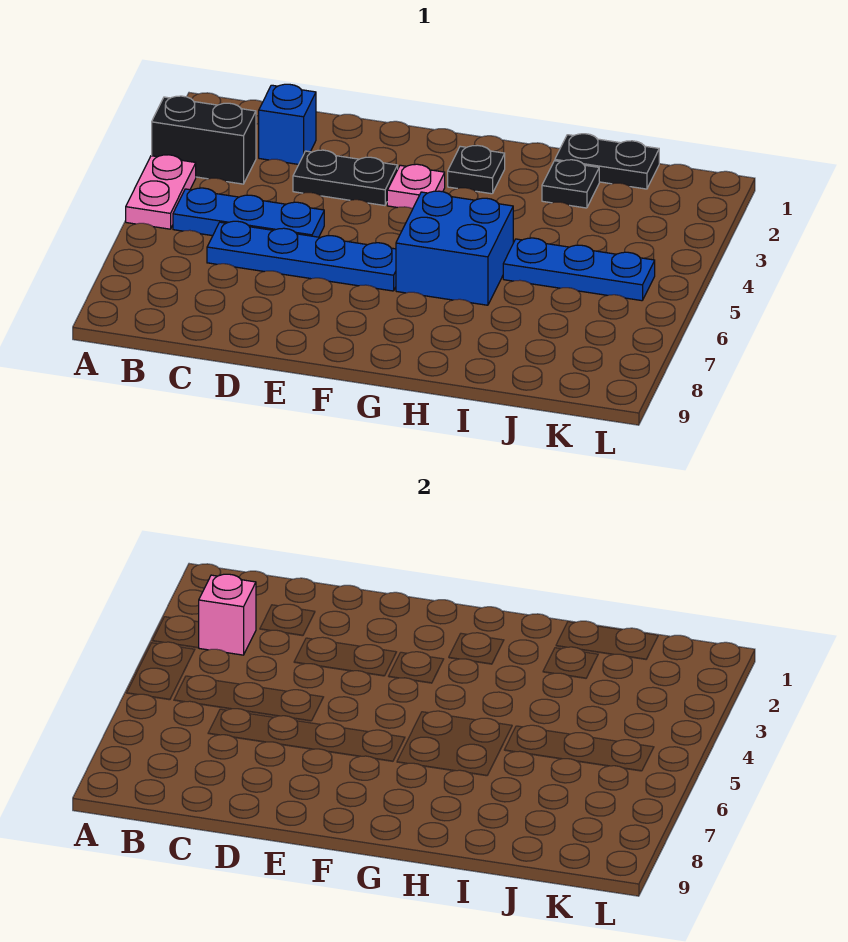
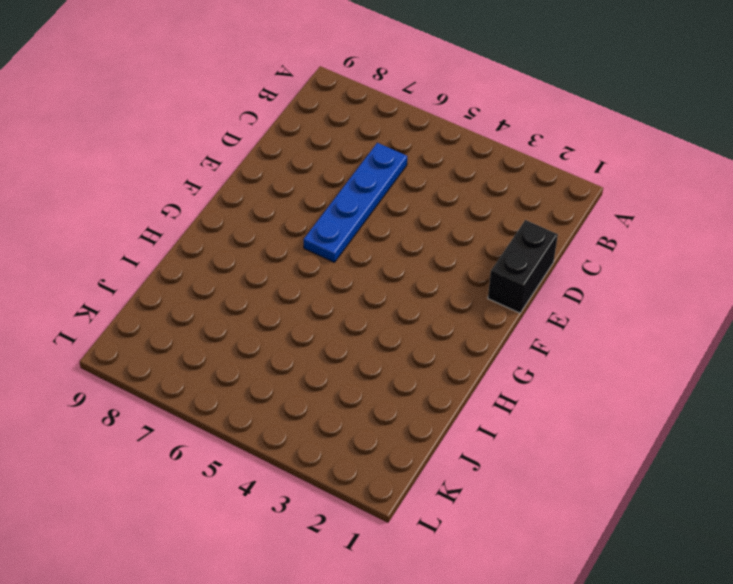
black 1x2 brick [488,220,558,313] -> black 1x2 brick moved to [152,96,256,184]
none -> pink 1x2 plate [126,155,196,229]
none -> blue 1x3 plate [173,188,324,237]
none -> blue 1x1 brick [259,84,316,164]

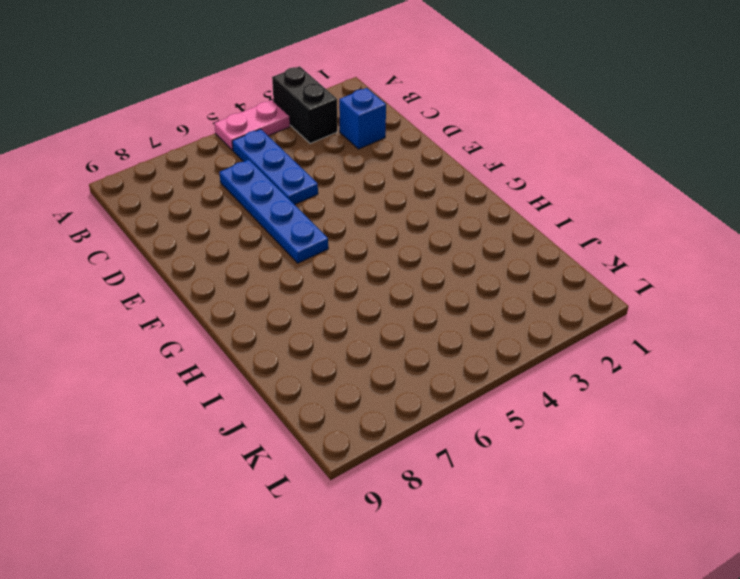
none -> black 1x2 plate [293,150,398,206]
none -> pink 1x1 plate [387,164,445,209]
none -> black 1x1 plate [448,145,505,194]

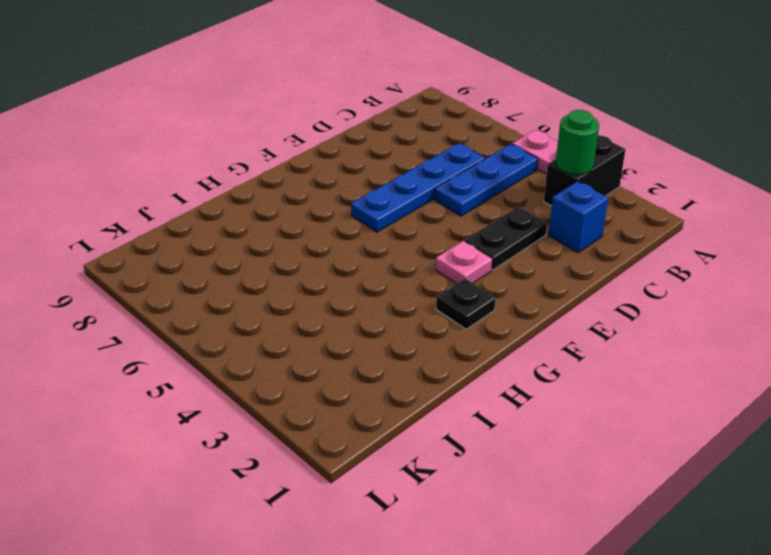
green 1x1 round brick [556,110,599,175] -> pink 1x1 brick [199,574,256,655]
none -> blue 2x2 brick [396,191,513,305]
none -> black 1x2 plate [555,134,659,189]
none -> black 1x1 plate [542,160,599,208]

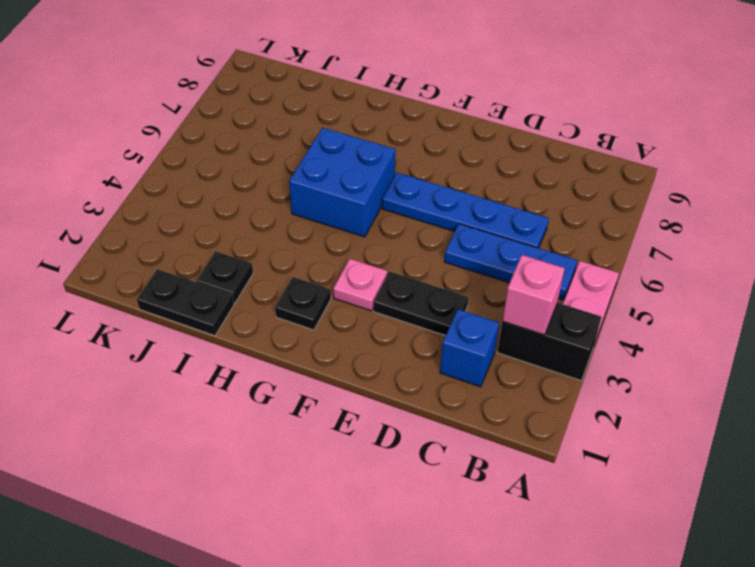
none -> blue 1x3 plate [503,238,655,301]

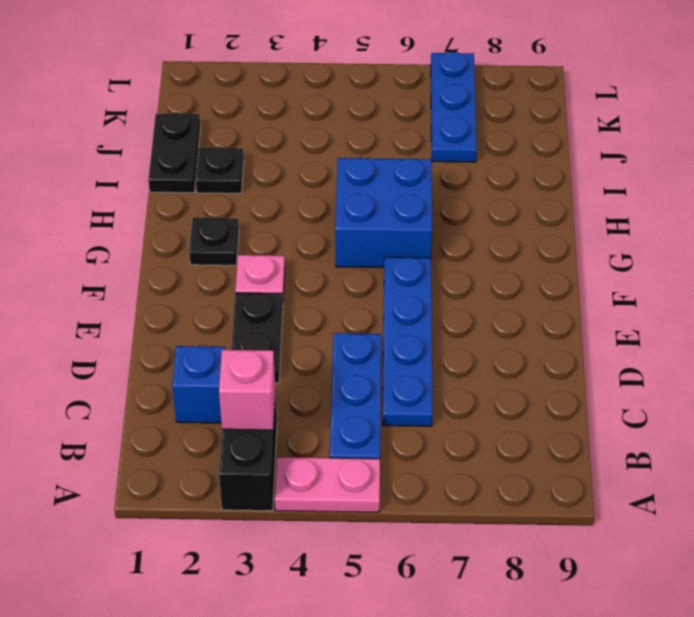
blue 1x3 plate [431,52,477,162] -> blue 1x3 plate moved to [503,238,655,301]

